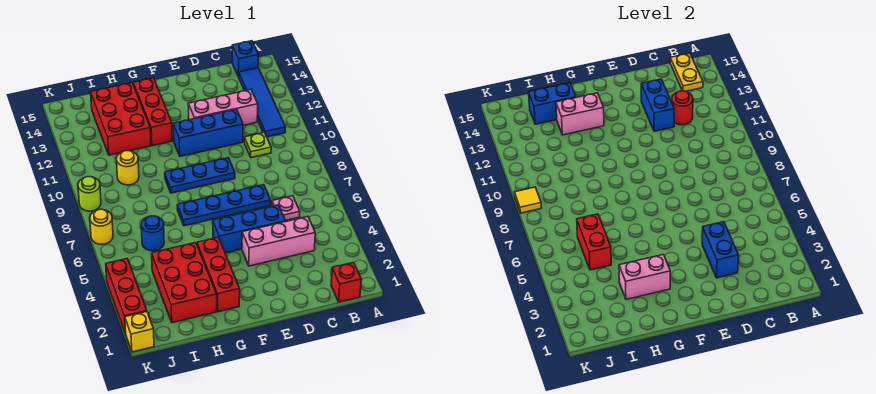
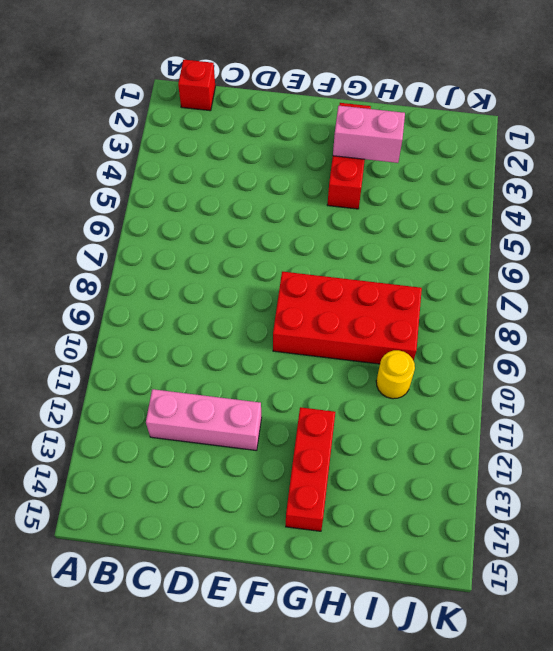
red 2x4 brick [273,272,422,364] -> blue 1x3 plate [165,158,235,193]
none -> blue 1x4 tile [239,68,286,137]
none -> blue 1x1 brick [232,41,258,77]
none -> pink 1x3 brick [242,217,315,266]
none -> pink 1x1 plate [272,196,300,221]

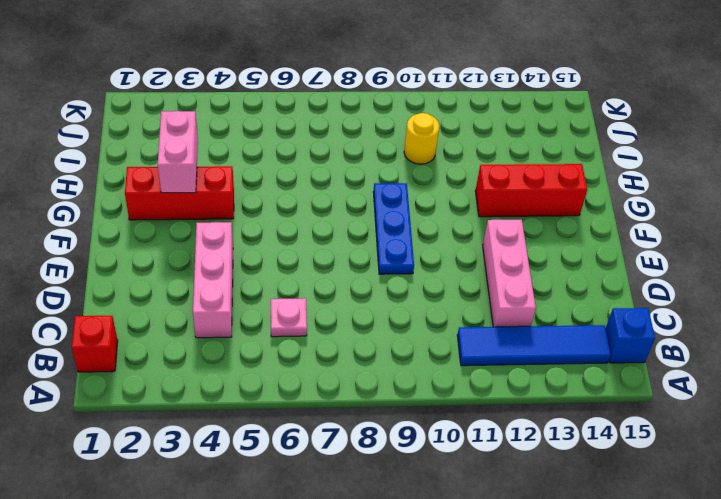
none -> lime 1x1 plate [244,132,271,158]
none -> blue 1x3 brick [213,205,286,253]
none -> blue 1x4 plate [177,185,271,226]
none -> blue 1x3 brick [173,109,243,156]

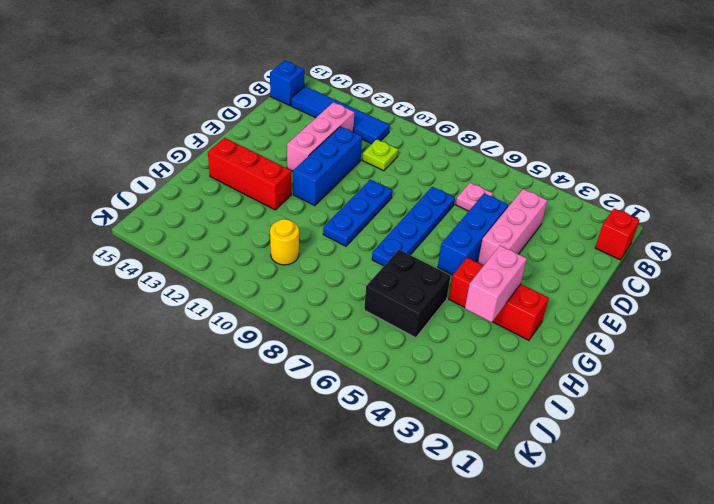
black 2x2 brick [364,250,450,338] -> blue 1x1 round brick [141,216,164,251]
none -> red 2x3 brick [152,243,217,323]
none -> red 2x3 brick [91,83,151,155]
none -> yellow 1x1 brick [125,312,154,352]
none -> red 1x3 brick [106,259,147,334]

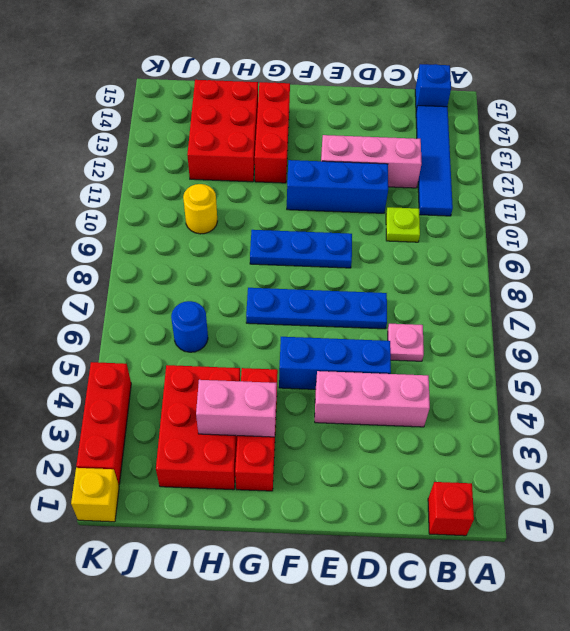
none -> yellow 1x1 round brick [90,209,113,244]
none -> lime 1x1 round brick [78,177,101,211]
none -> yellow 1x2 plate [670,53,703,91]
none -> red 1x1 round brick [672,91,693,125]

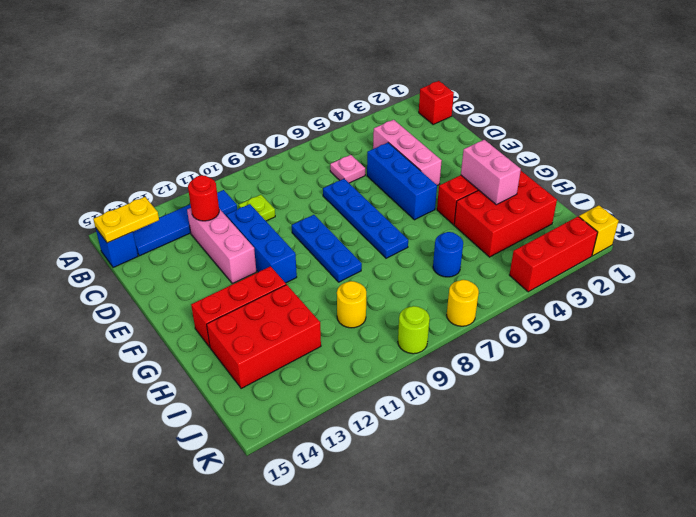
none -> blue 1x2 brick [702,222,738,278]
none -> blue 1x2 brick [641,79,674,131]
none -> pink 1x2 brick [556,93,604,135]
none -> blue 1x2 brick [529,83,576,124]

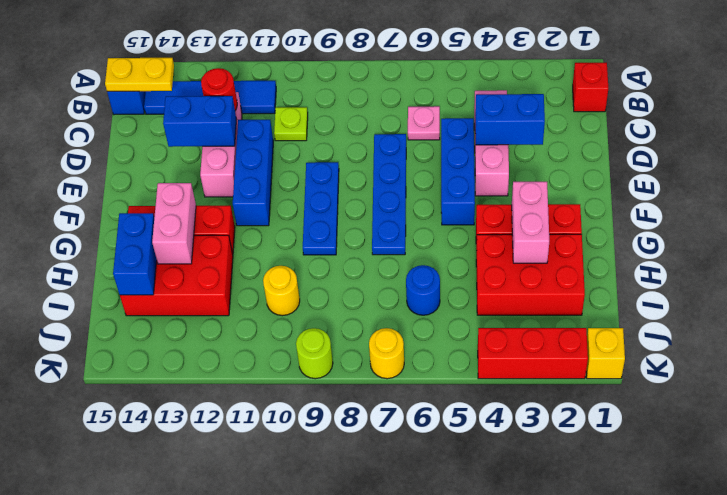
none -> red 1x2 brick [577,214,611,270]
none -> yellow 1x1 tile [515,187,542,213]

